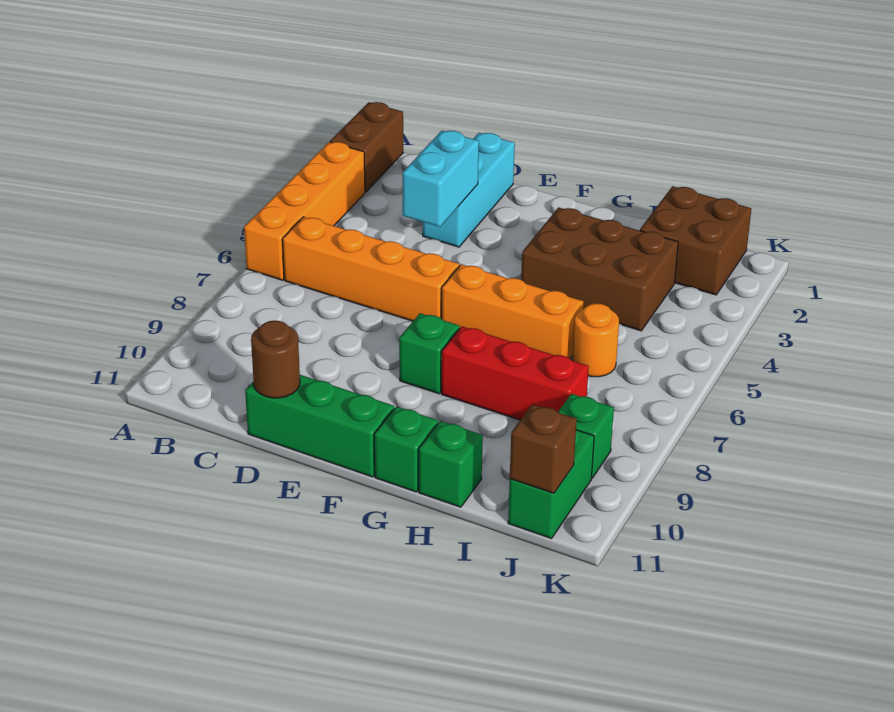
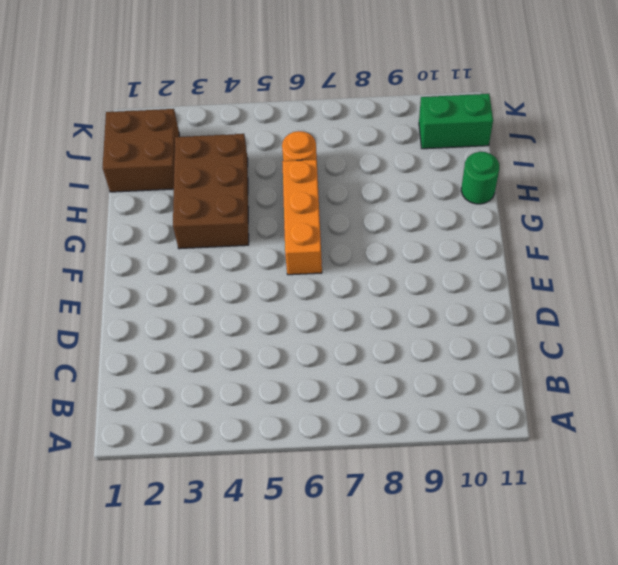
green 1x1 round brick [461,152,499,204] -> green 1x1 brick [419,421,483,507]
none -> brown 1x2 brick [330,102,403,192]
none -> orange 1x4 brick [244,142,365,280]
none -> orange 1x4 brick [283,217,459,321]

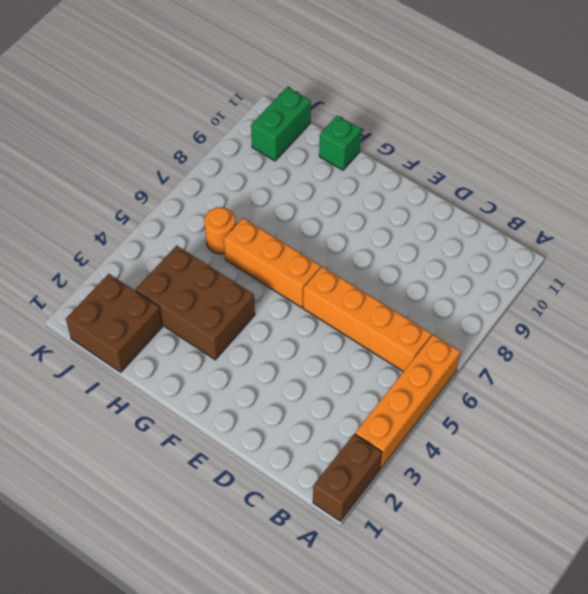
none -> cyan 1x3 brick [423,133,515,247]
none -> green 1x3 brick [245,375,394,477]
none -> green 1x1 brick [399,313,460,394]

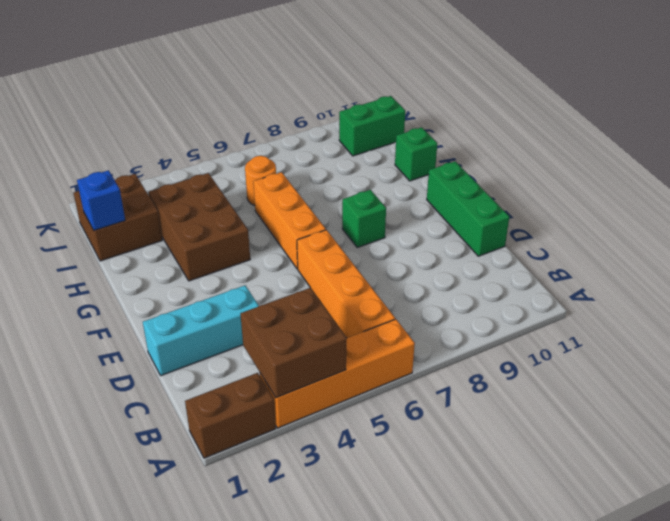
brown 2x2 brick [240,288,346,398] -> none
blue 1x1 brick [77,170,125,231] -> none
none -> red 1x3 brick [441,326,589,420]
none -> green 1x1 brick [374,407,438,492]
none -> green 1x1 brick [558,394,614,478]

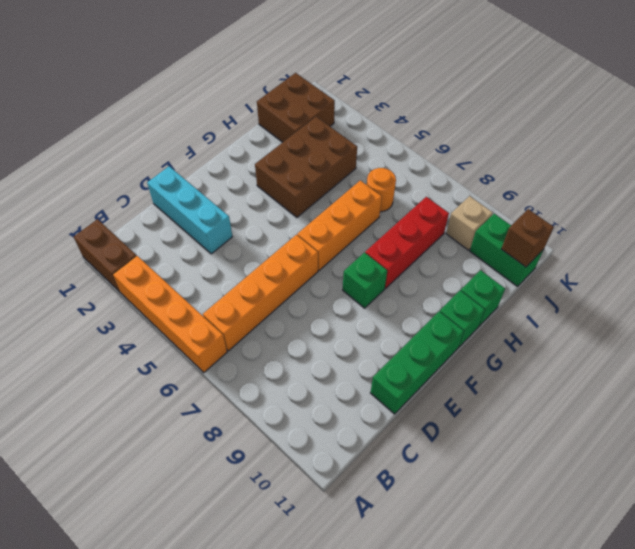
tan 1x1 brick [446,196,493,250] -> green 1x1 brick [558,394,614,478]
none -> cyan 1x2 brick [403,131,479,227]
none -> brown 1x1 round brick [251,321,300,398]

